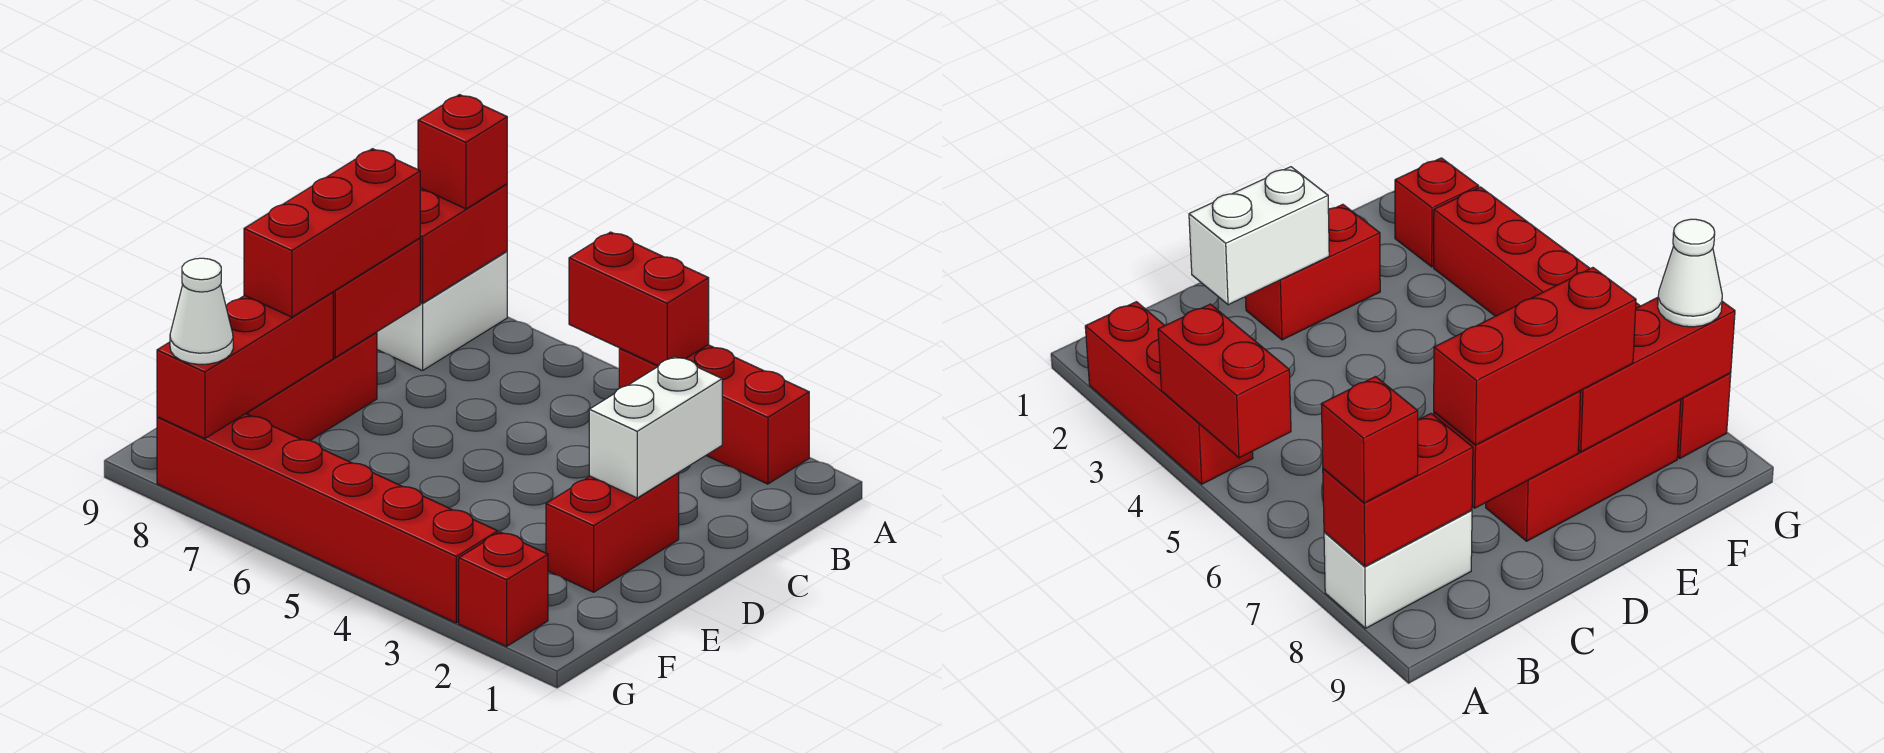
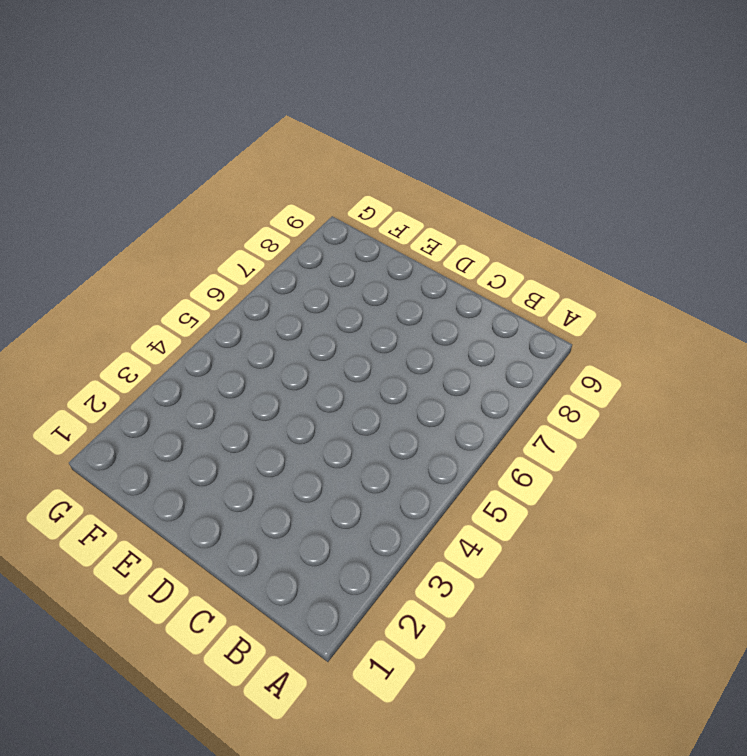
none -> red 1x3 brick [619,345,809,484]
none -> white 1x2 brick [377,251,507,371]
none -> red 1x2 brick [546,473,679,592]

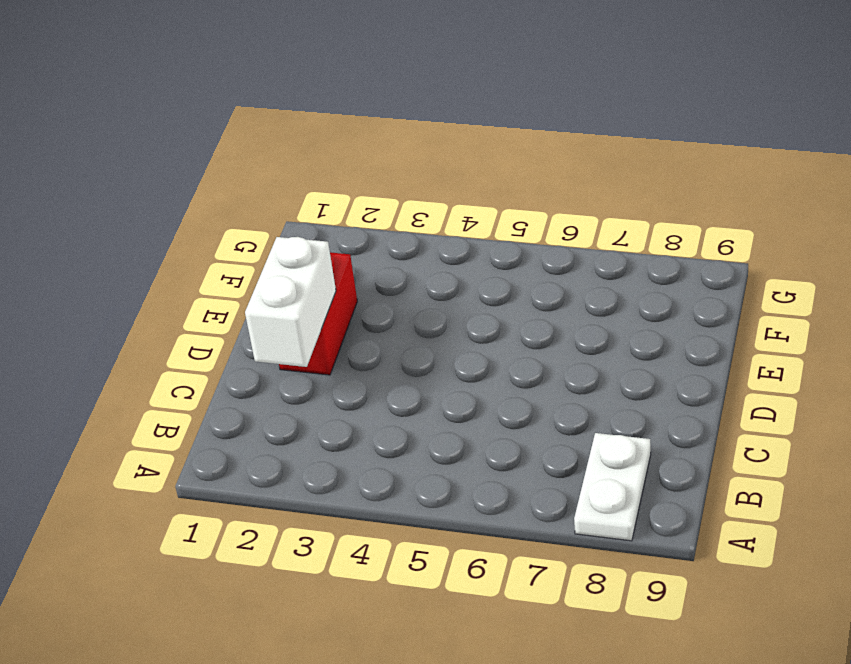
white 1x2 plate [574,433,651,541] -> white 1x2 brick [377,251,507,371]
none -> red 1x3 brick [619,345,809,484]
none -> red 1x3 brick [246,332,377,441]
none -> red 1x1 brick [459,532,548,646]

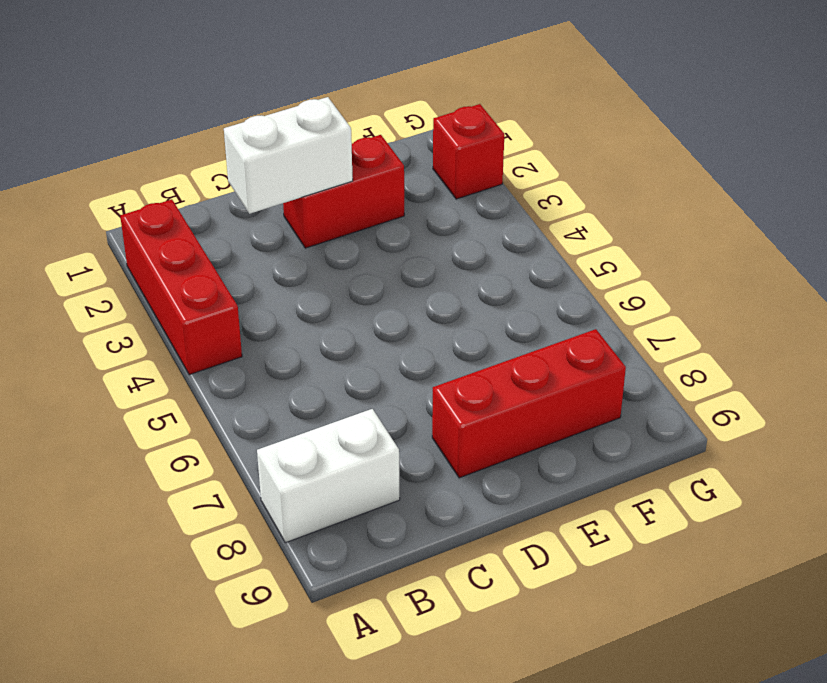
none -> red 1x6 brick [157,414,498,623]
none -> red 1x2 brick [569,232,709,366]
none -> red 1x2 brick [420,184,507,303]

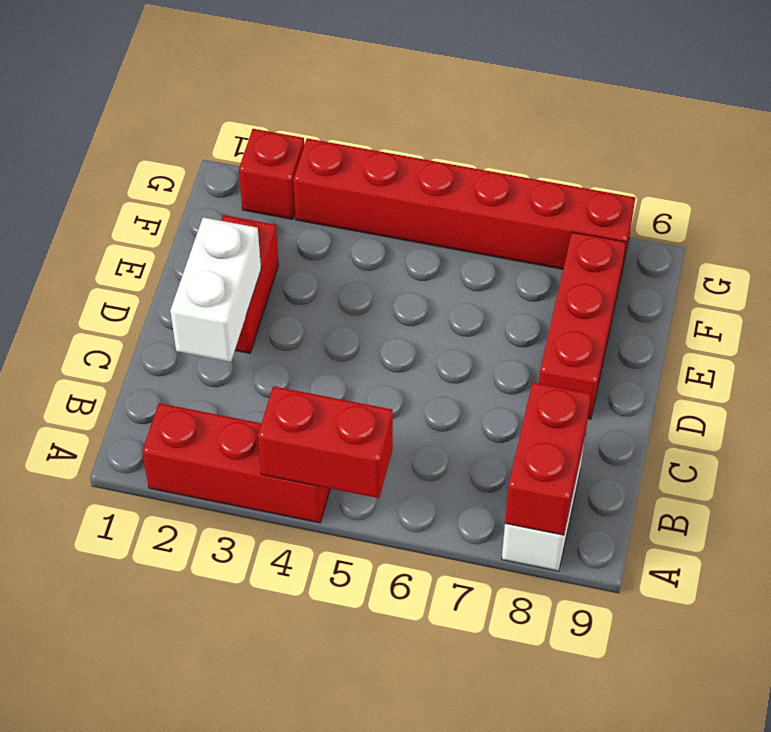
none -> red 1x2 brick [333,238,420,357]
none -> red 1x3 brick [157,292,333,439]
none -> red 1x1 brick [418,95,507,209]

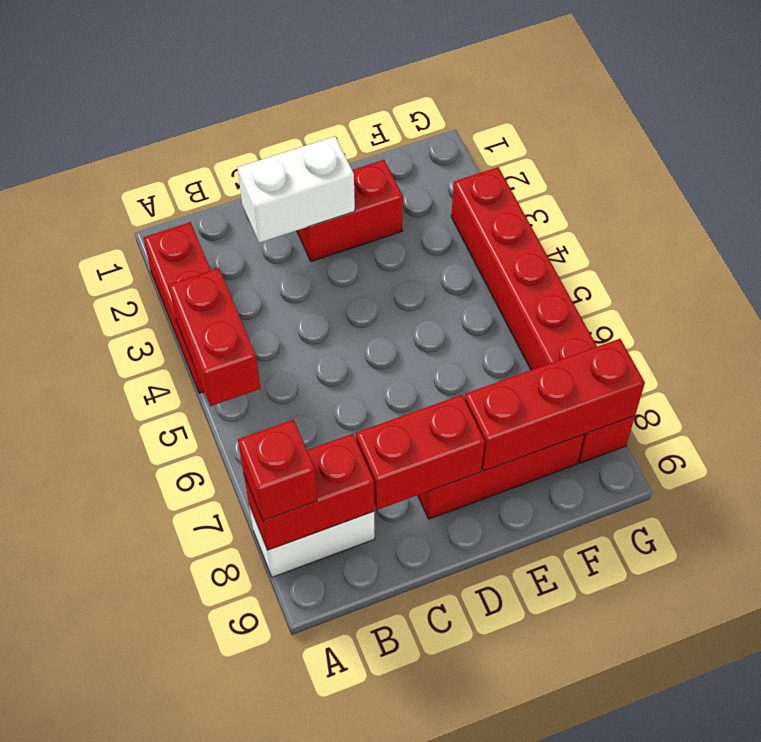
none -> red 1x1 brick [459,532,548,646]
none -> red 1x3 brick [244,149,420,317]
none -> white 1x1 cone [170,258,233,364]

